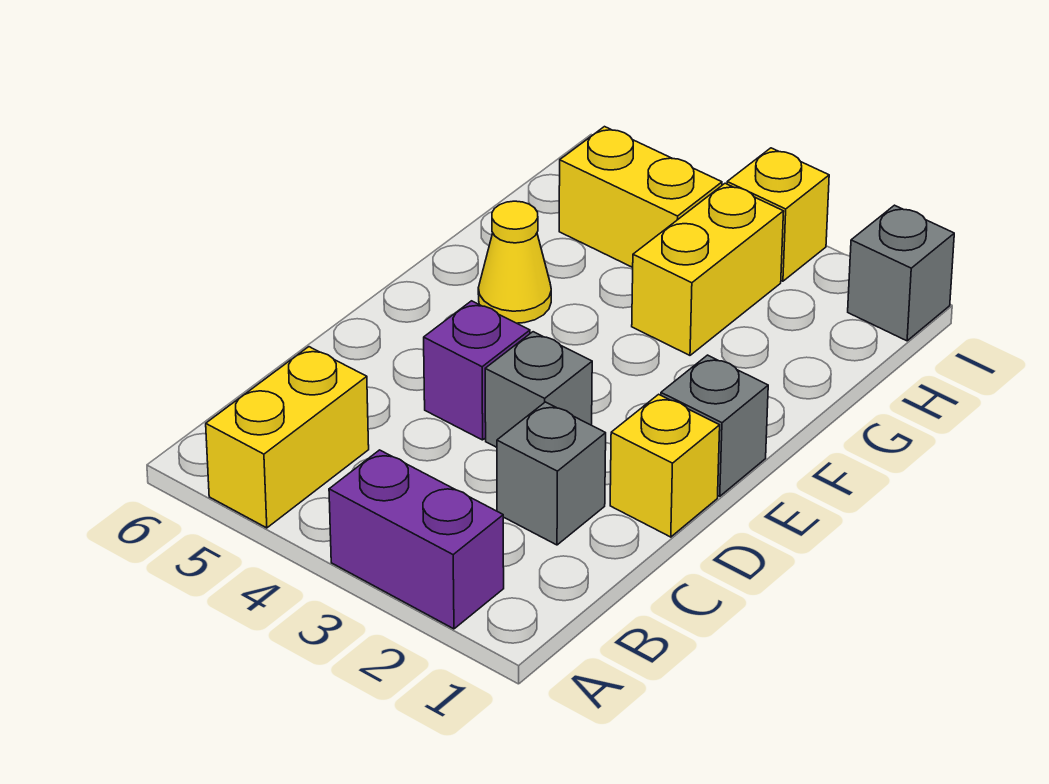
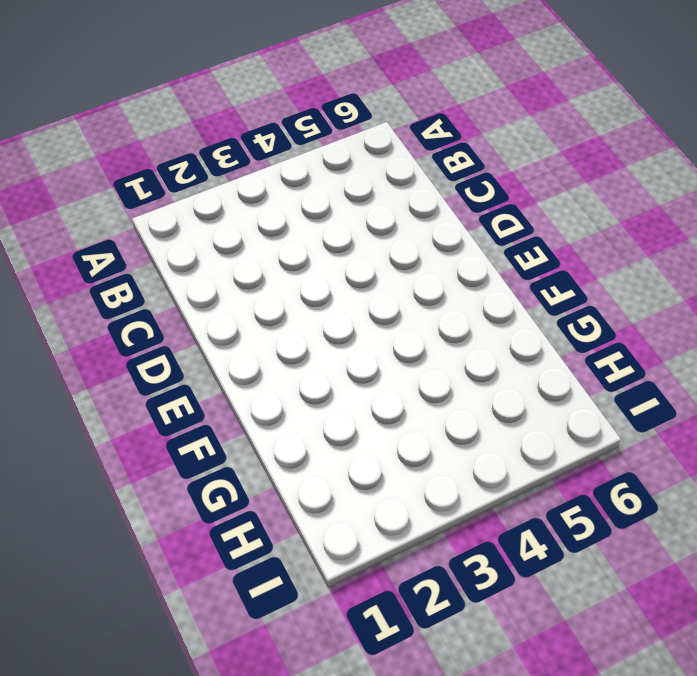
none -> purple 1x2 brick [329,450,504,629]
none -> yellow 1x2 brick [206,347,369,528]
none -> grey 1x1 brick [497,402,606,545]

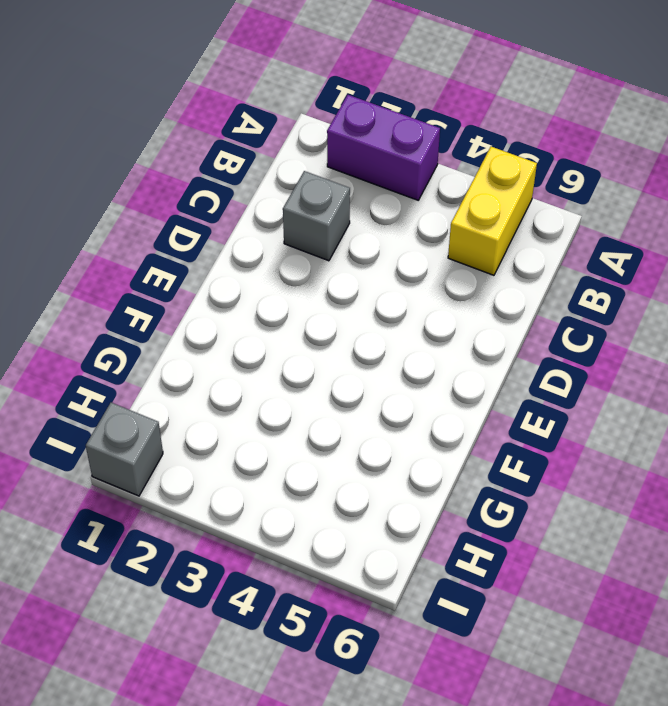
none -> yellow 1x1 brick [610,394,720,537]
none -> grey 1x1 brick [485,332,592,447]
none -> purple 1x1 brick [424,301,530,440]

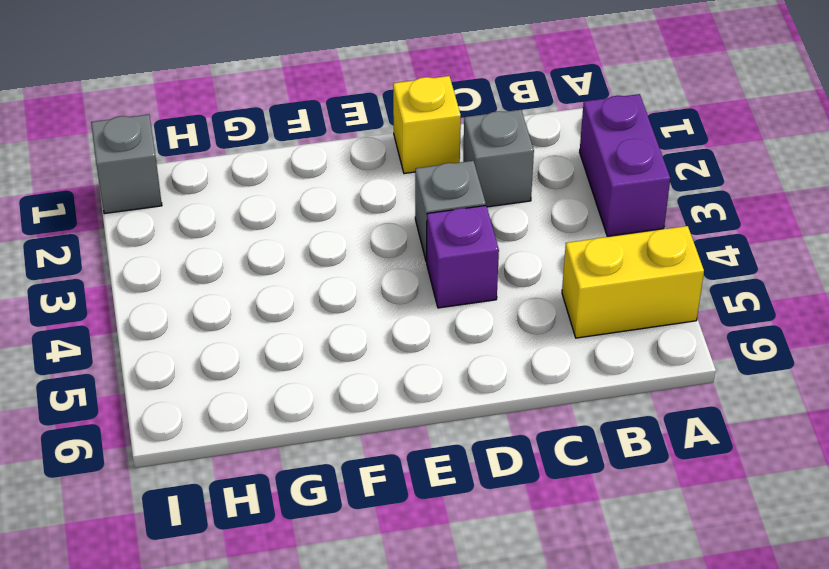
none -> grey 1x1 brick [661,355,768,496]
none -> yellow 1x1 cone [478,201,551,323]
none -> yellow 1x2 brick [632,183,784,355]

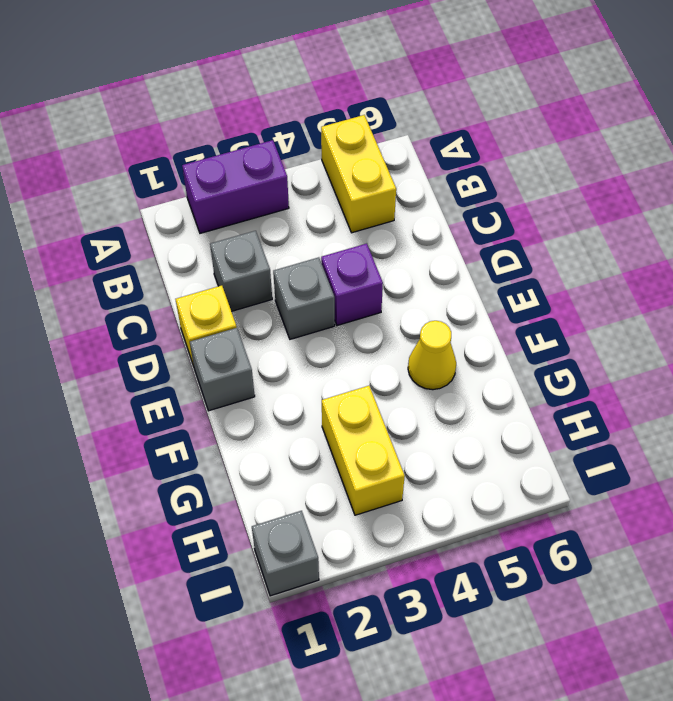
none -> yellow 1x2 brick [559,127,722,267]
none -> yellow 1x1 brick [727,148,829,281]

